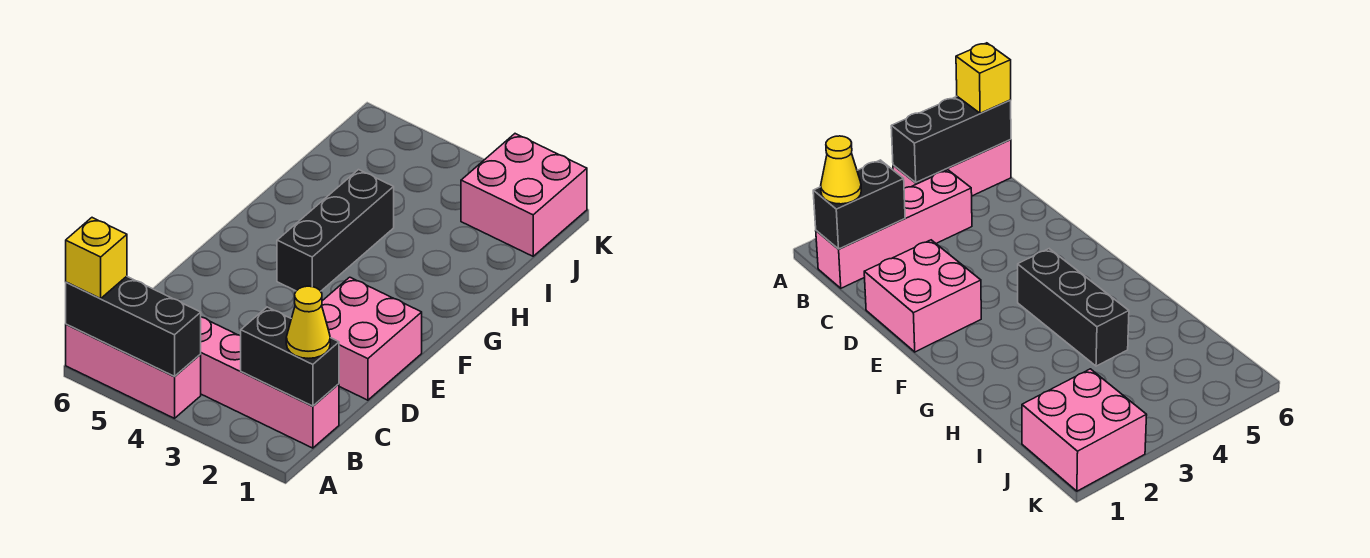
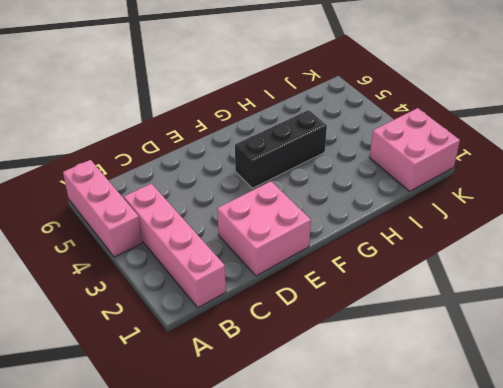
none -> black 1x3 brick [66,276,201,377]
none -> black 1x2 brick [241,307,339,406]

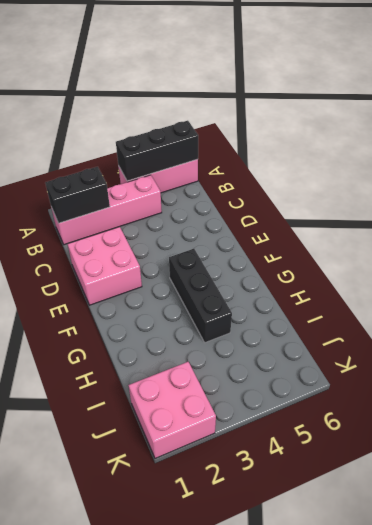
none -> yellow 1x1 brick [66,218,127,299]
none -> yellow 1x1 cone [286,286,330,358]

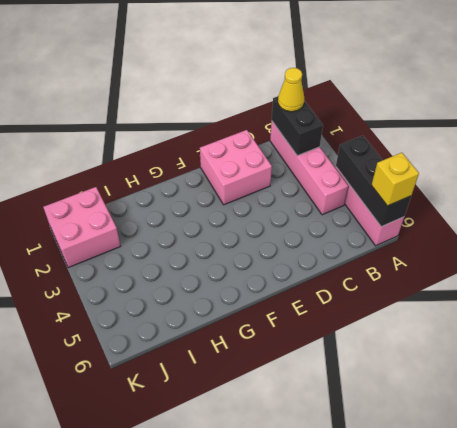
none -> black 1x3 brick [277,170,394,291]

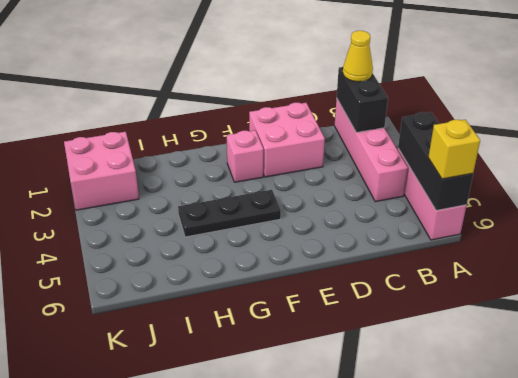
pink 1x1 brick [227,130,263,182] -> none
black 1x3 plate [178,190,281,237] -> black 1x3 brick [277,170,394,291]

